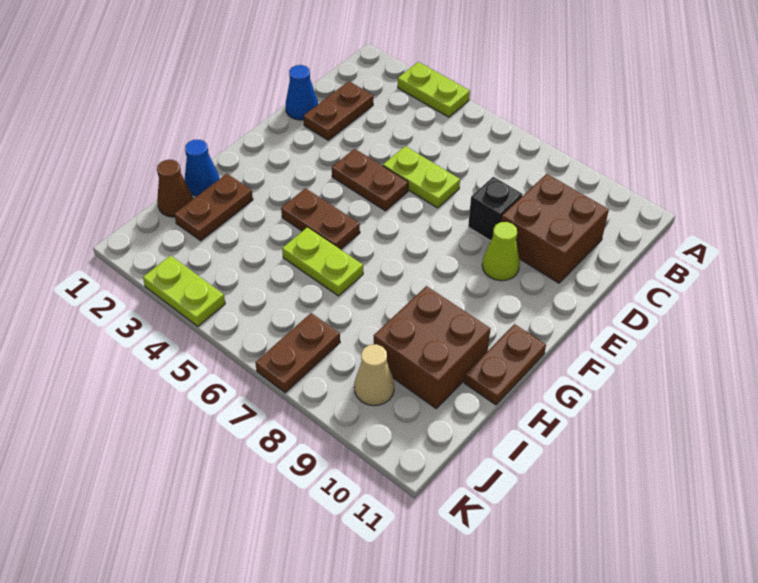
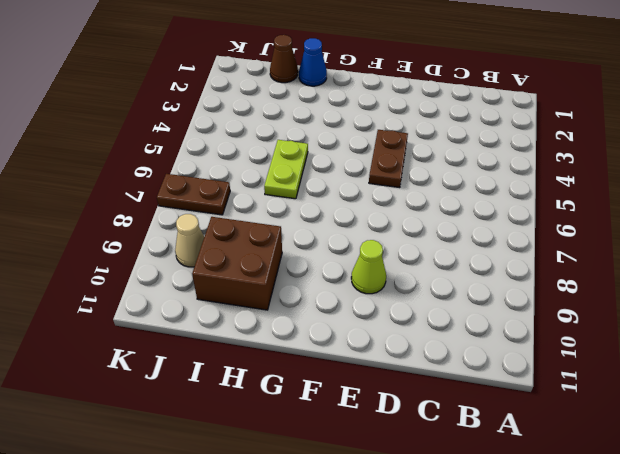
none -> lime 1x2 plate [398,62,470,117]
none -> brown 1x2 plate [303,81,373,140]
none -> brown 2x2 brick [501,174,609,283]

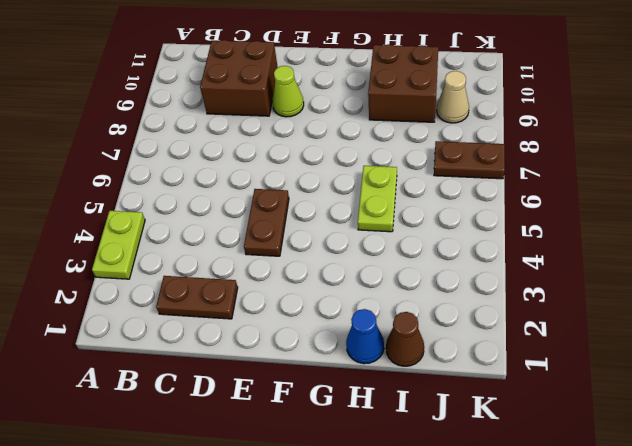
none -> blue 1x1 cone [286,65,318,120]
none -> lime 1x2 plate [383,146,460,208]
none -> black 1x1 brick [468,177,523,241]

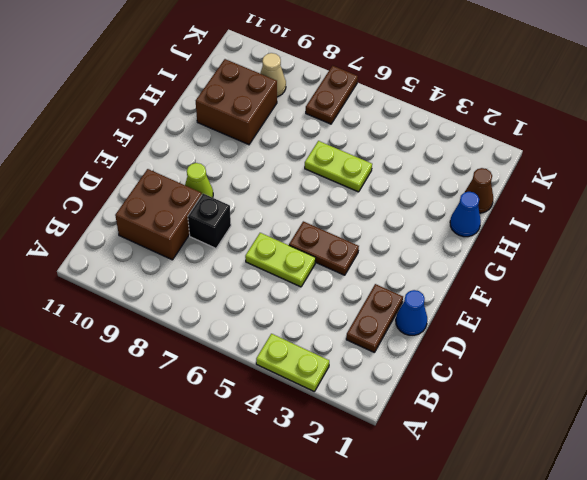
none -> brown 1x2 plate [281,188,360,249]
none -> brown 1x2 plate [464,324,546,405]
none -> brown 1x2 plate [174,174,253,241]

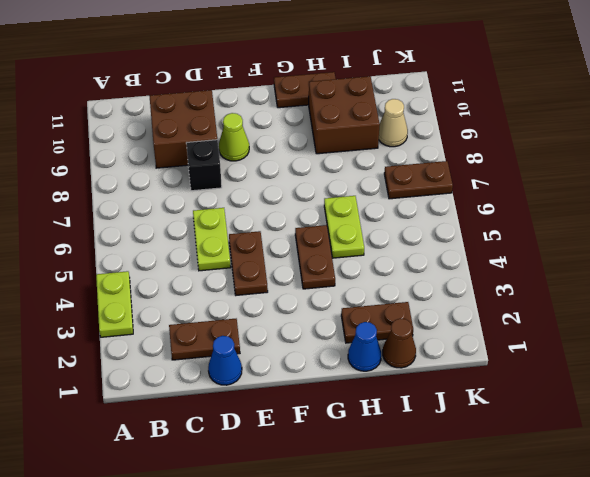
none -> lime 1x2 plate [143,256,225,326]

